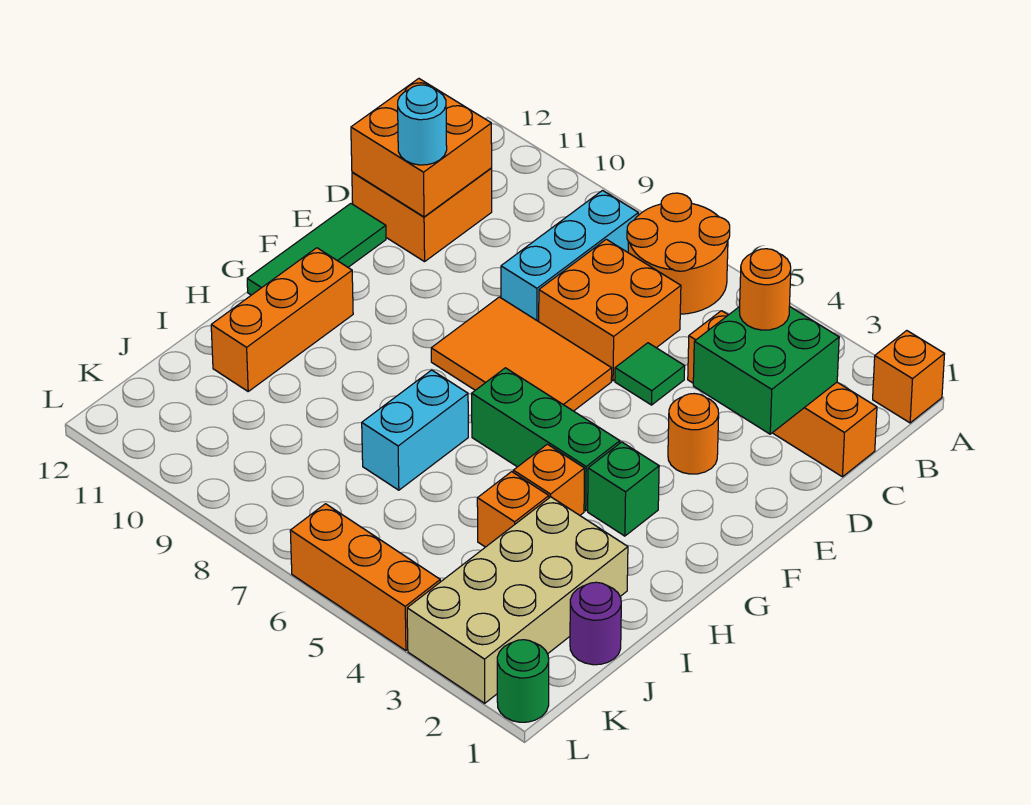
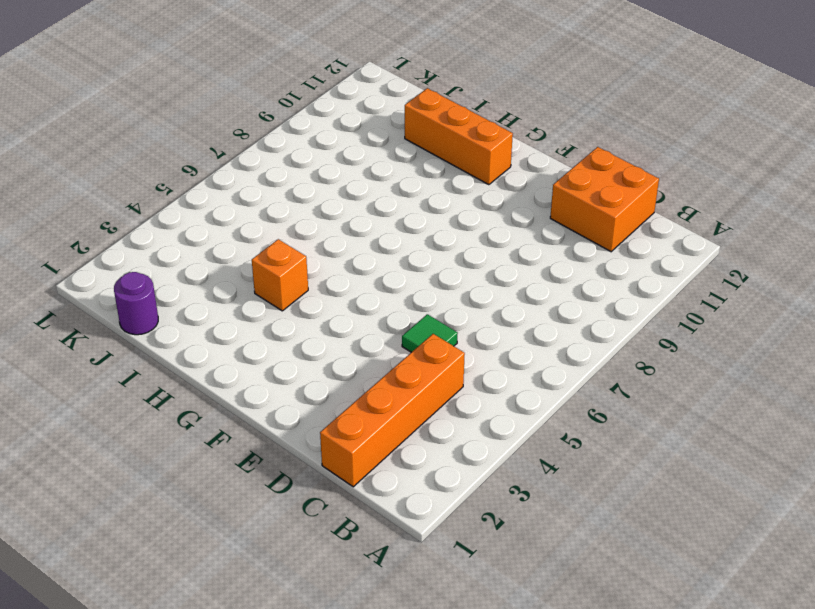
none -> orange 1x1 brick [873,331,945,423]
none -> orange 2x2 round brick [627,193,730,314]
none -> cyan 1x3 brick [501,191,638,322]

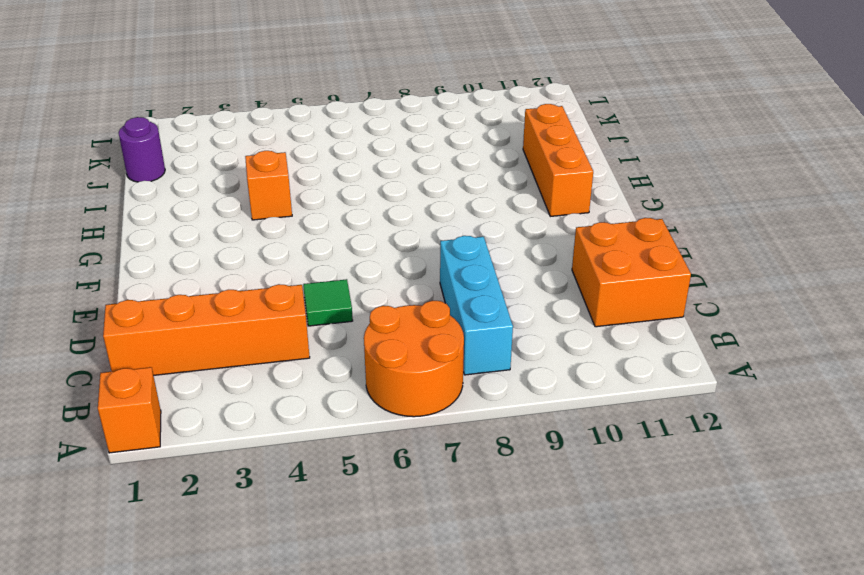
none -> orange 2x2 brick [539,239,681,381]
none -> orange 1x1 round brick [668,394,719,474]
none -> orange 2x3 tile [431,297,612,411]

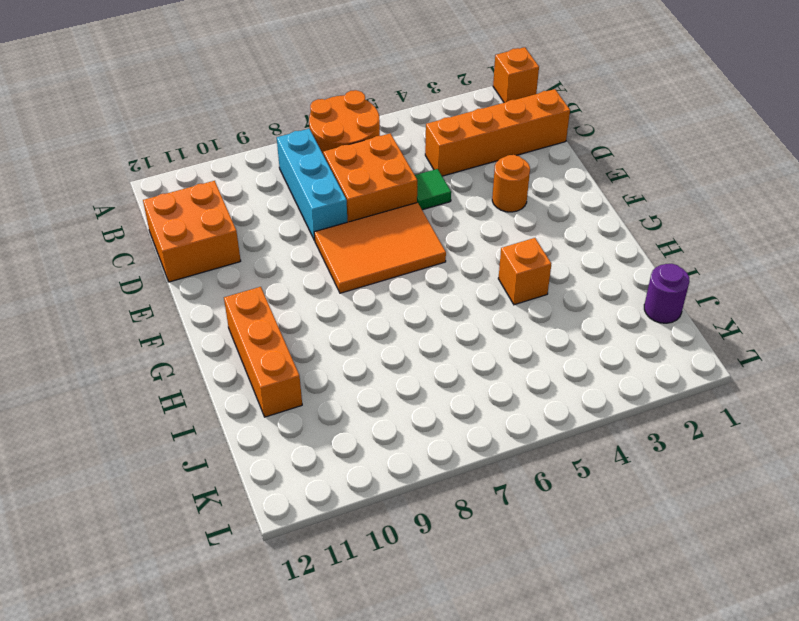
none -> green 1x3 tile [247,204,386,295]
none -> green 1x1 brick [588,442,659,536]
none -> green 1x3 brick [472,368,620,511]

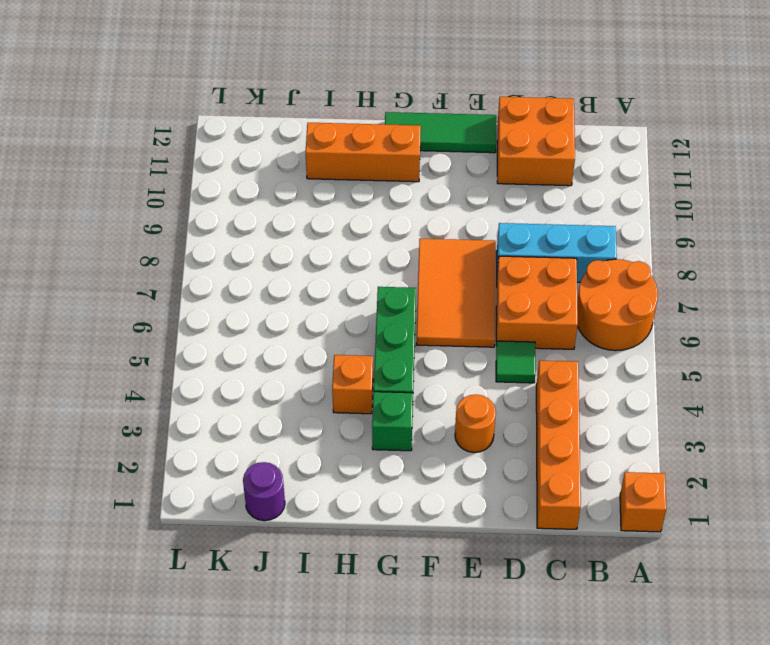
none -> cyan 1x2 brick [362,370,468,490]
none -> tan 2x4 brick [407,497,628,703]
none -> orange 1x1 brick [477,472,549,547]

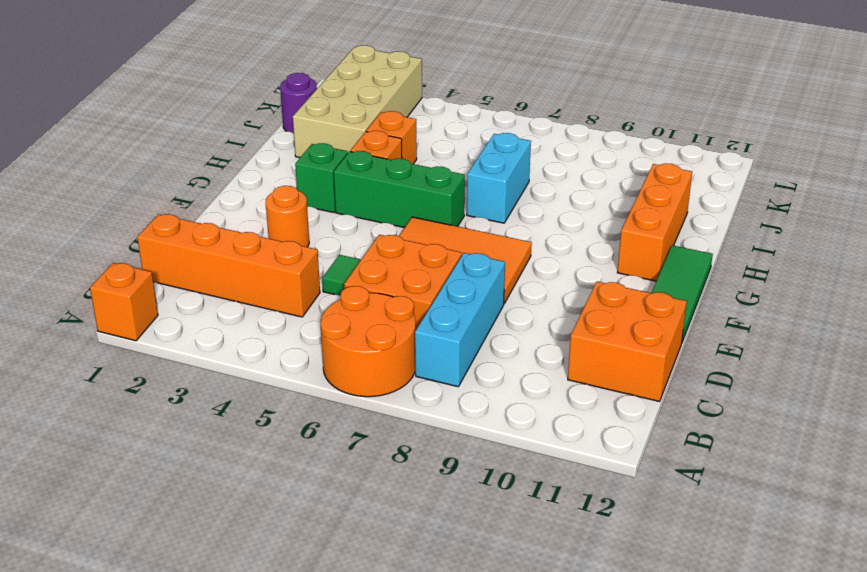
none -> green 1x1 round brick [497,640,549,722]
none -> orange 1x3 brick [290,504,440,651]
none -> green 2x2 brick [693,306,839,434]

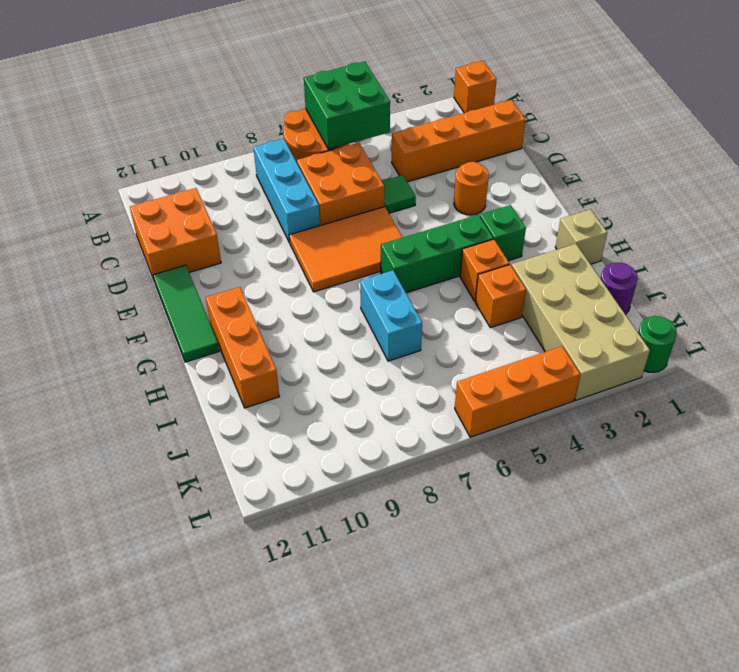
green 2x2 brick [304,61,390,149] -> green 2x2 brick moved to [693,306,839,434]
tan 1x1 brick [555,209,607,264] -> none
none -> orange 2x2 brick [351,79,492,217]
none -> orange 1x1 round brick [739,249,791,330]
none -> cyan 1x1 round brick [398,85,447,165]

